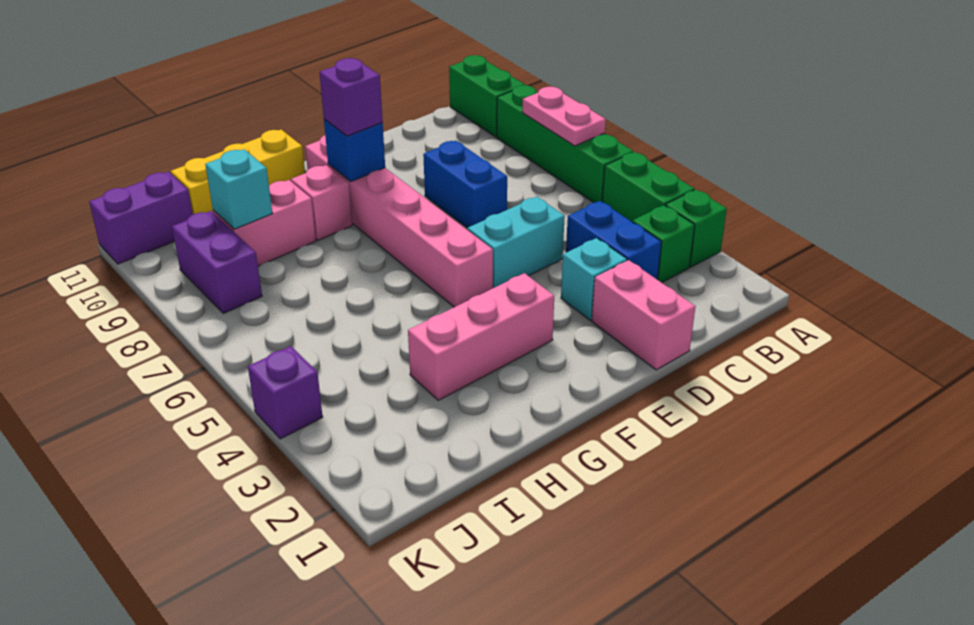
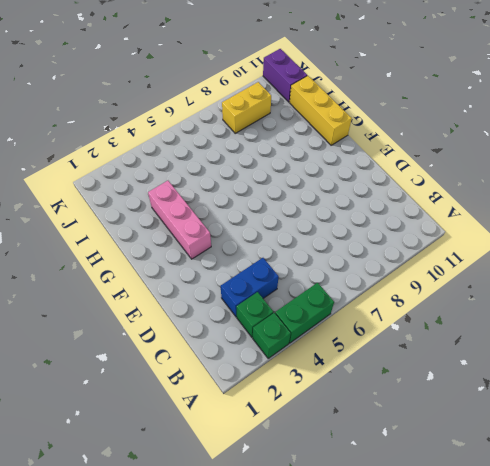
yellow 1x2 brick [222,82,271,133] -> purple 1x2 brick [172,211,262,313]
none -> green 1x4 brick [497,85,633,203]
none -> green 1x2 brick [449,55,525,137]
none -> pink 1x2 brick [592,260,695,370]

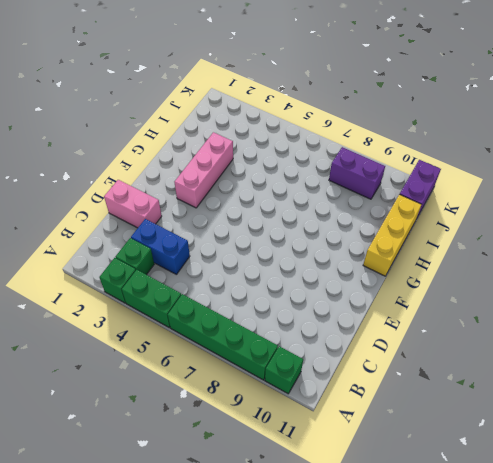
green 1x1 brick [265,346,303,394] -> green 1x2 brick [449,55,525,137]
none -> cyan 1x1 brick [561,238,627,320]
none -> cyan 1x2 brick [467,197,565,288]
none -> blue 1x2 brick [423,141,507,228]

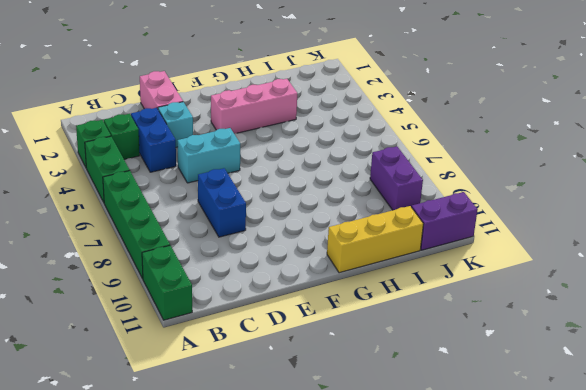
none -> pink 1x6 brick [305,135,493,307]
none -> pink 1x1 brick [291,165,352,240]
none -> pink 1x2 brick [213,180,316,266]

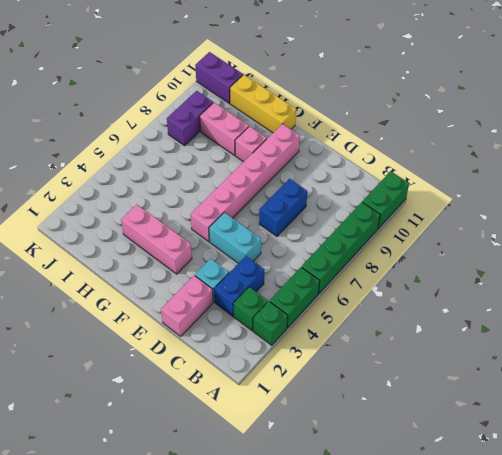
none -> purple 1x1 brick [248,346,323,439]
none -> pink 1x2 plate [522,87,606,146]
none -> blue 1x1 brick [324,119,385,182]

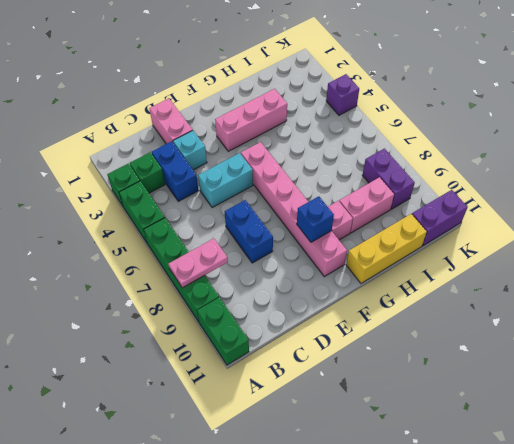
pink 1x2 plate [169,238,228,288] -> pink 1x2 plate turned to [522,87,606,146]
none -> cyan 1x1 brick [205,149,272,229]
none -> purple 1x1 brick [320,58,383,136]

